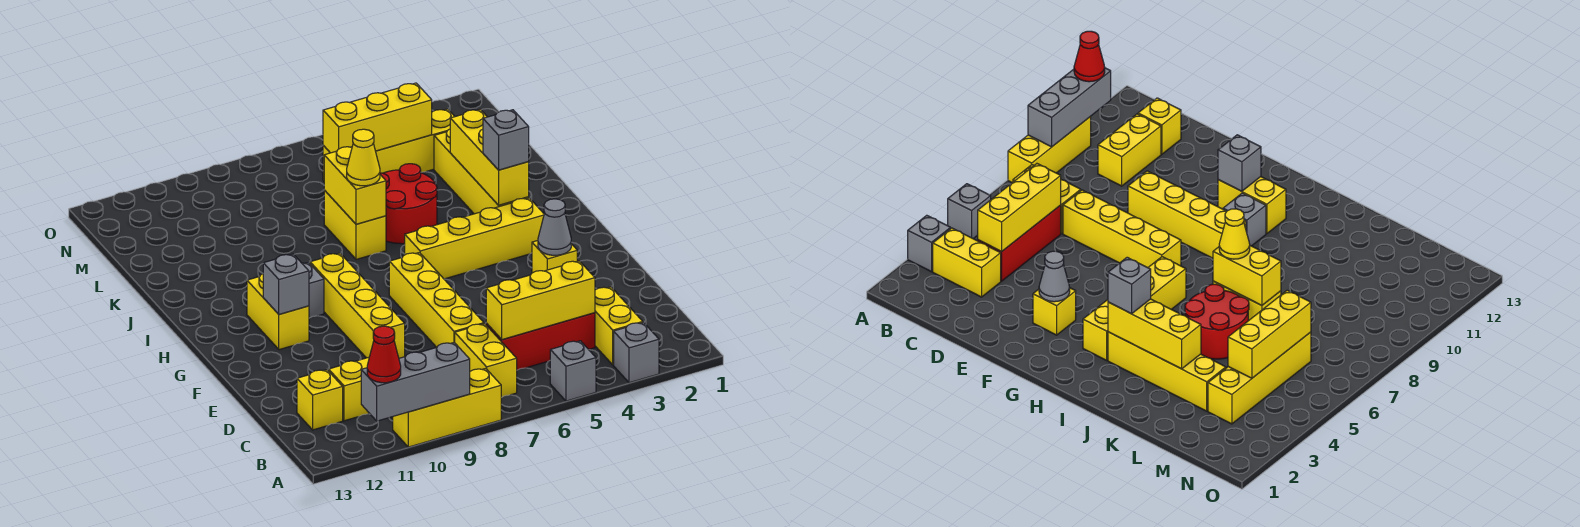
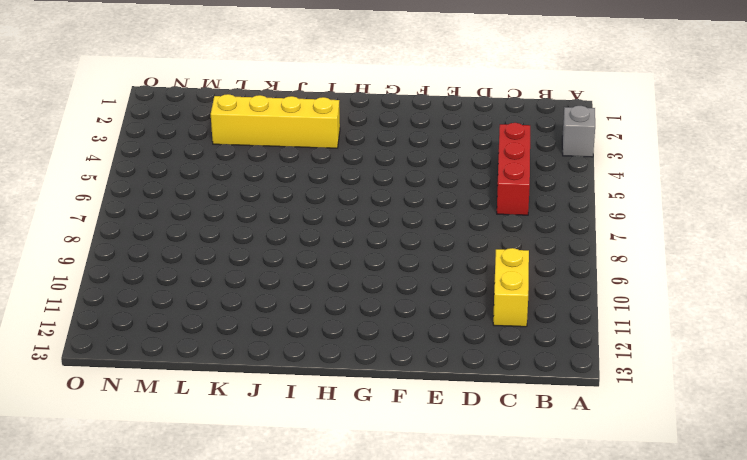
none -> grey 1x1 brick [550,341,596,401]
none -> yellow 1x3 brick [393,368,501,447]
none -> yellow 1x2 brick [595,287,643,365]

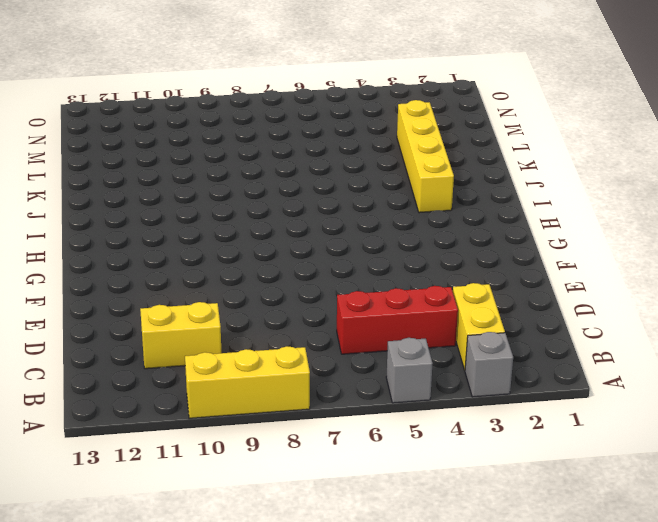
none -> yellow 1x2 brick [455,324,517,398]
none -> yellow 1x1 brick [297,370,343,430]
none -> yellow 1x4 brick [389,253,484,347]

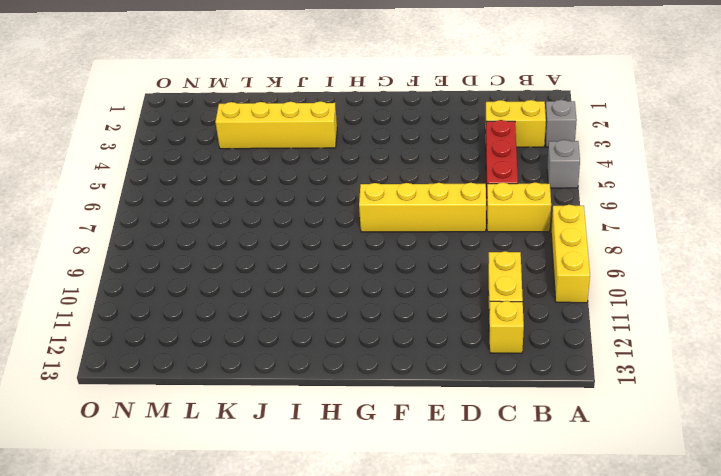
none -> yellow 1x4 brick [310,253,405,358]
none -> yellow 1x1 brick [532,241,577,273]
none -> yellow 1x2 brick [247,274,309,350]

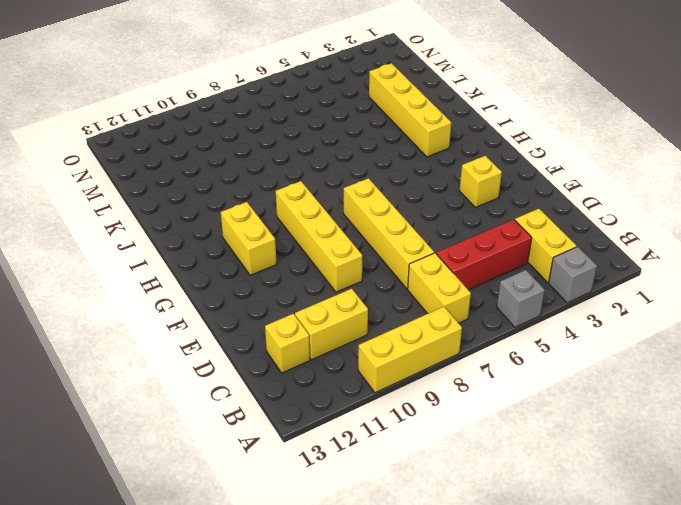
none -> yellow 1x4 brick [405,198,544,279]
none -> grey 1x1 brick [302,262,324,318]
none -> red 2x2 round brick [380,164,437,244]

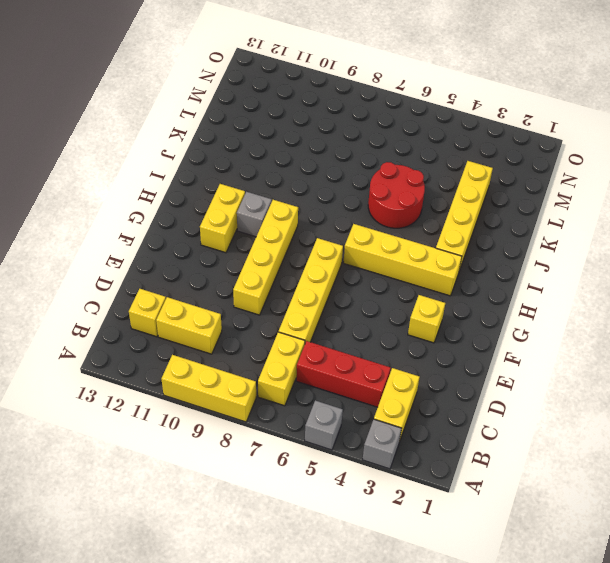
none -> yellow 1x2 brick [324,190,386,259]
none -> yellow 1x4 brick [323,109,455,181]
none -> grey 1x3 brick [361,343,470,421]

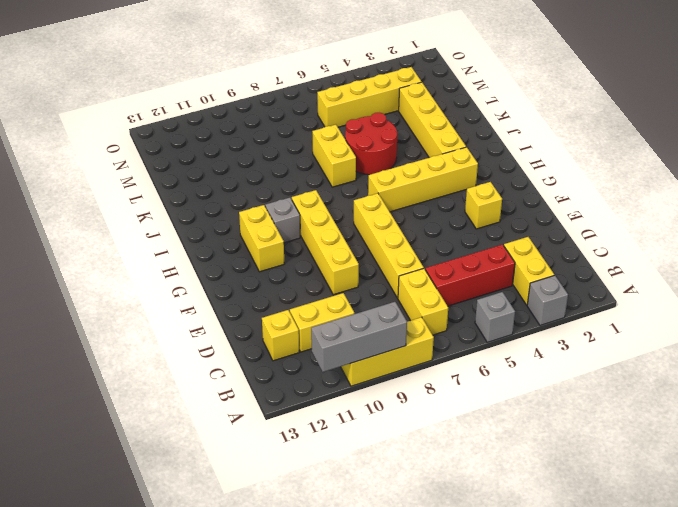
none -> yellow 1x3 brick [486,261,595,340]
none -> grey 1x1 cone [538,199,571,255]
none -> grey 1x1 brick [263,254,309,314]

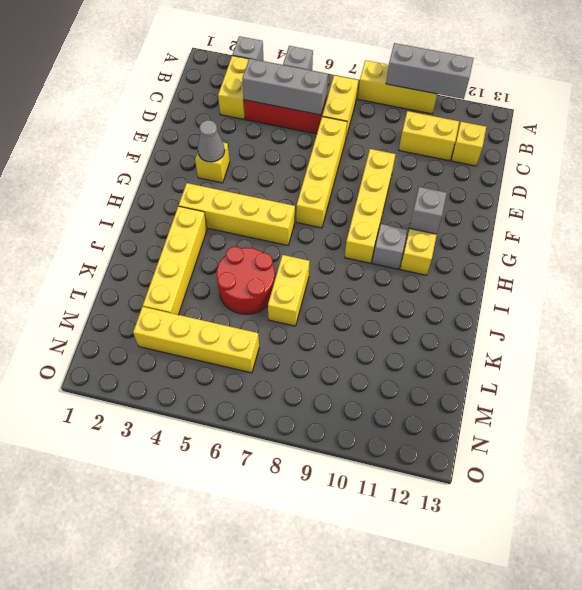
grey 1x3 brick [242,59,328,115] -> yellow 1x3 brick [486,261,595,340]
none -> yellow 1x3 brick [450,109,529,205]
none -> yellow 1x2 brick [324,147,386,224]
none -> yellow 1x3 brick [323,83,432,153]

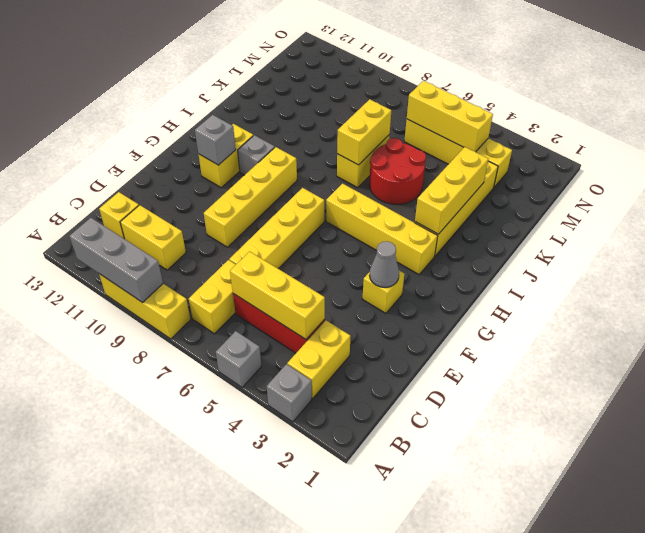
none -> red 1x1 cone [367,326,401,383]
none -> grey 1x1 brick [483,110,529,170]
none -> yellow 1x1 cone [347,129,380,186]

